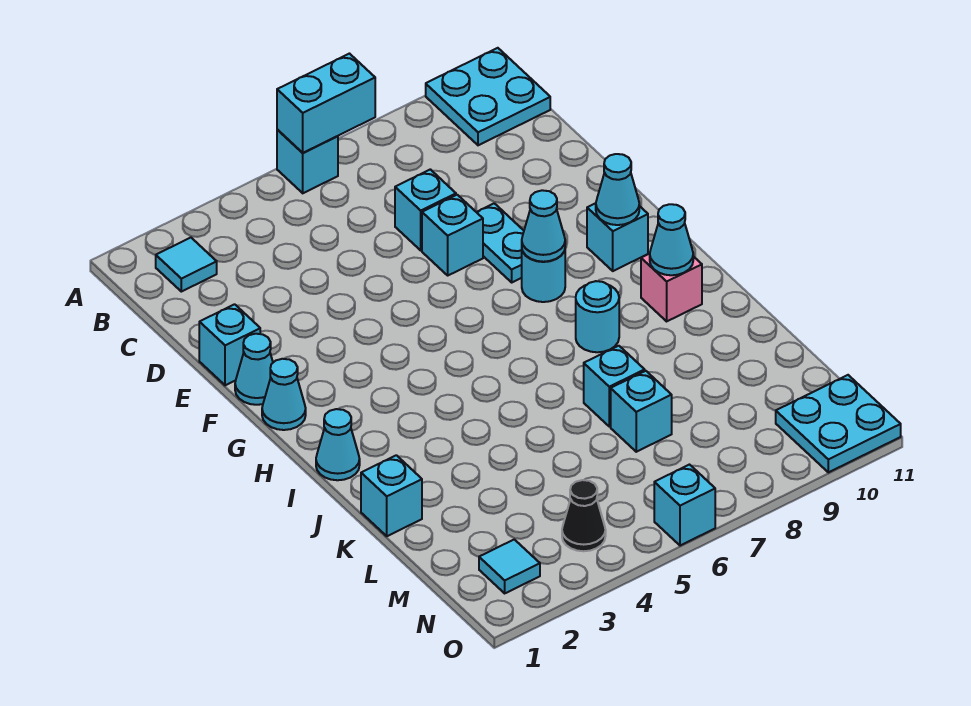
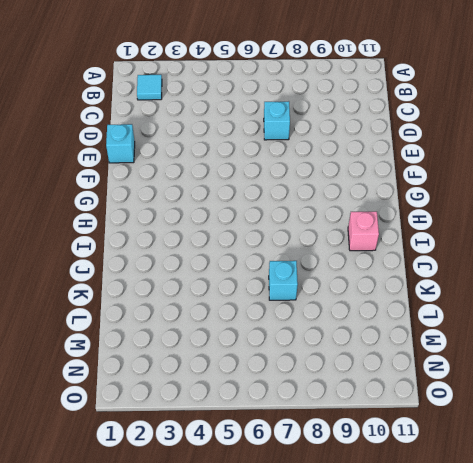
none -> cyan 1x1 brick [277,129,338,193]
none -> cyan 2x2 plate [426,48,550,145]
none -> cyan 1x1 brick [422,195,483,275]

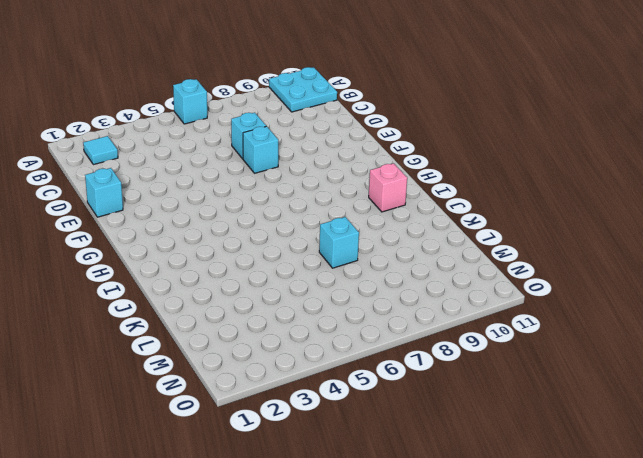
none -> cyan 1x2 plate [477,203,524,282]
none -> cyan 1x1 cone [235,334,273,405]
none -> cyan 1x1 cone [262,359,306,430]

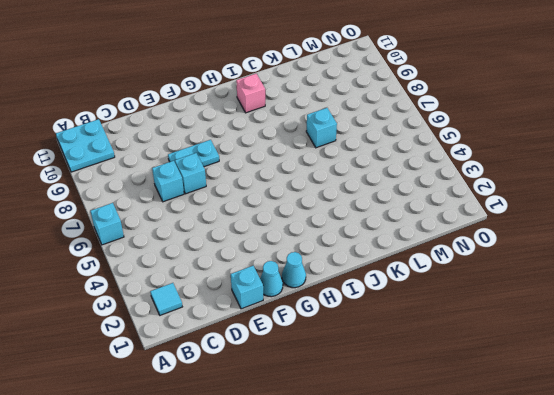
none -> cyan 1x1 round brick [522,250,565,302]
none -> cyan 1x1 brick [587,203,648,271]
none -> cyan 1x1 cone [316,409,360,480]

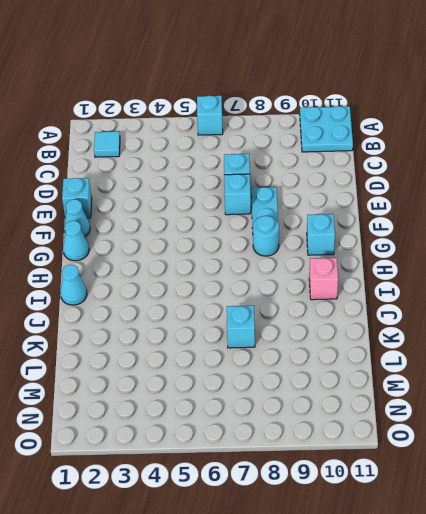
none -> cyan 1x1 round brick [576,281,619,352]
none -> cyan 1x1 brick [361,455,422,536]
none -> cyan 1x1 brick [611,371,672,452]

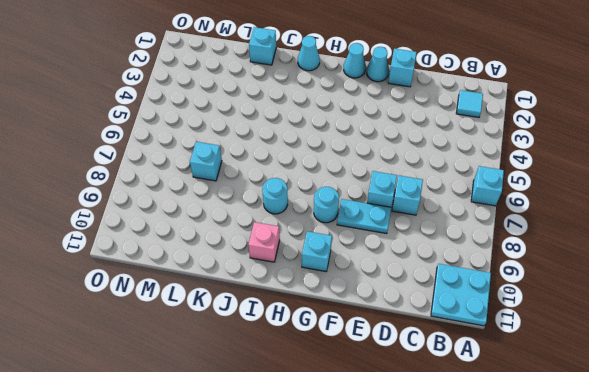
none -> cyan 1x1 brick [584,346,645,427]
none -> cyan 1x1 tile [479,539,540,593]
none -> black 1x1 cone [562,480,606,551]

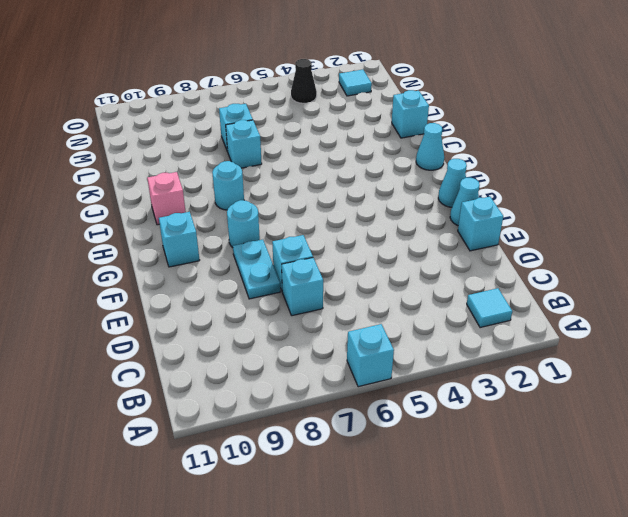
none -> cyan 2x2 plate [426,48,550,145]
none -> cyan 2x2 plate [776,375,901,472]
none -> cyan 1x1 brick [654,465,715,546]

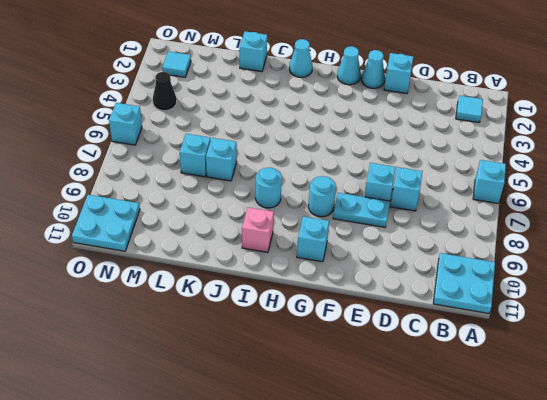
none -> cyan 1x2 brick [277,54,375,153]
none -> cyan 1x1 cone [522,190,565,262]
none -> cyan 1x1 cone [596,154,639,225]

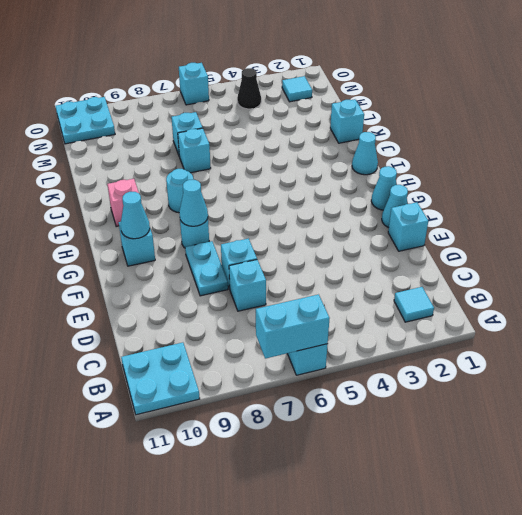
none -> cyan 1x1 cone [650,204,693,275]

